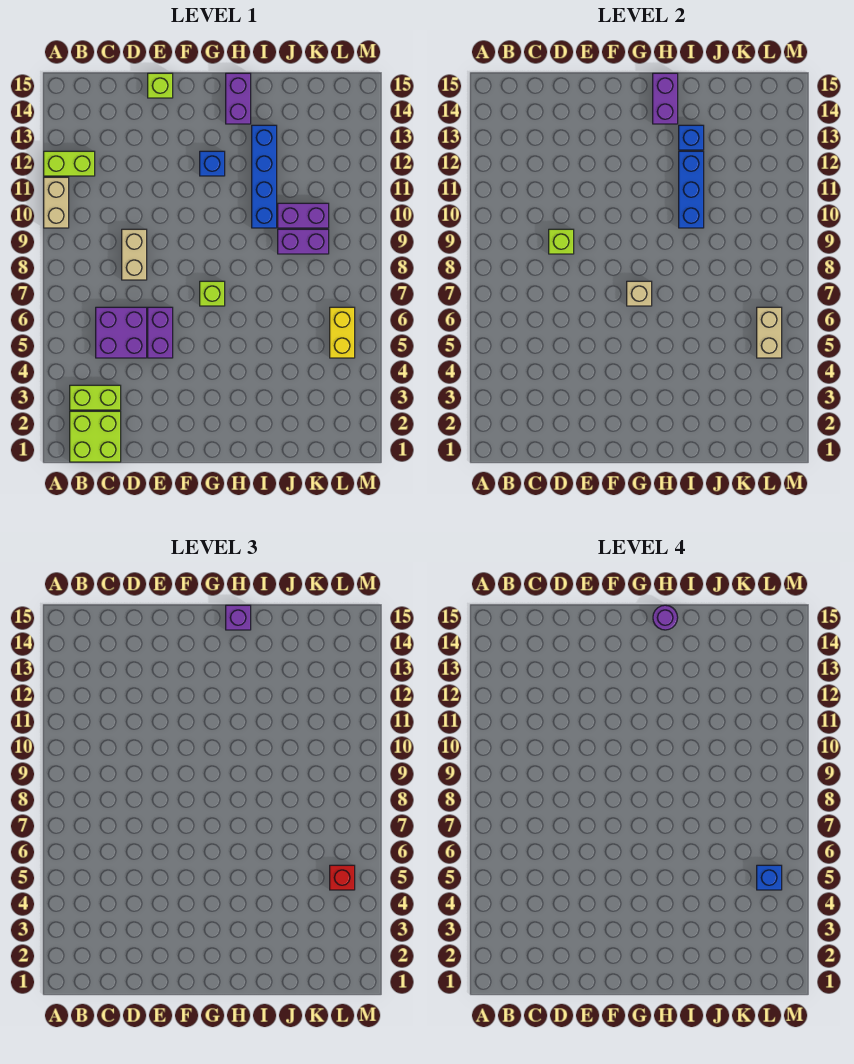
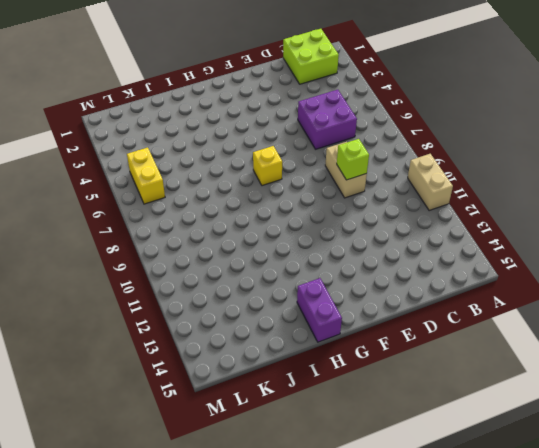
yellow 1x1 brick [253,146,282,186] -> lime 1x1 brick [200,281,225,306]
none -> lime 1x2 brick [44,151,95,176]
none -> lime 1x2 brick [70,385,121,410]
none -> purple 1x2 brick [148,307,173,358]

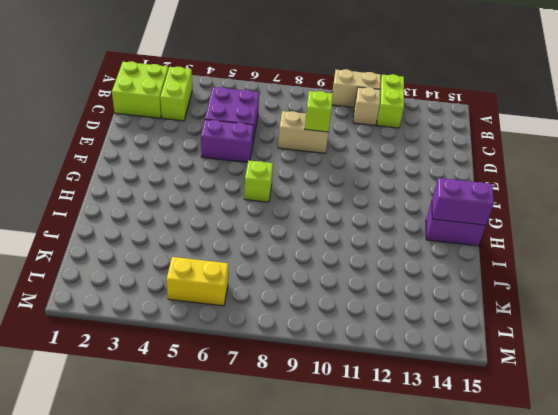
tan 1x1 brick [353,87,380,126] -> tan 1x1 brick moved to [627,281,652,306]
none -> lime 1x1 brick [148,73,173,98]
none -> blue 1x1 brick [200,151,225,176]
none -> blue 1x4 brick [252,125,277,228]

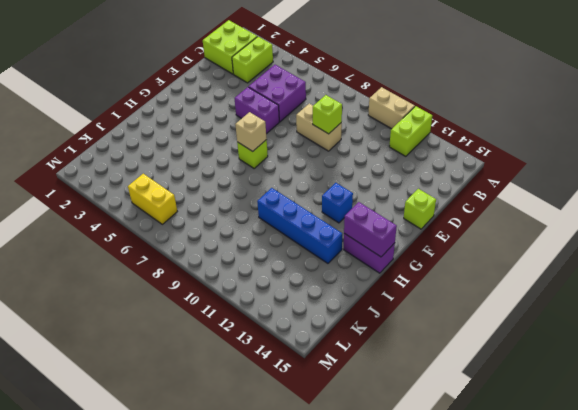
none -> purple 1x2 brick [278,229,329,254]
none -> purple 1x2 brick [278,203,329,228]
none -> blue 1x3 brick [679,151,704,228]

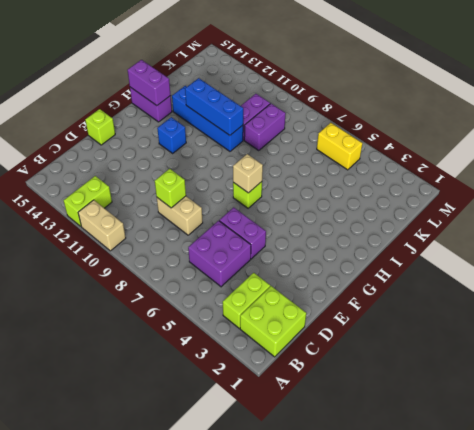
none -> blue 1x1 brick [679,125,704,150]
none -> tan 1x2 brick [757,307,782,358]
none -> purple 1x1 brick [226,605,251,630]

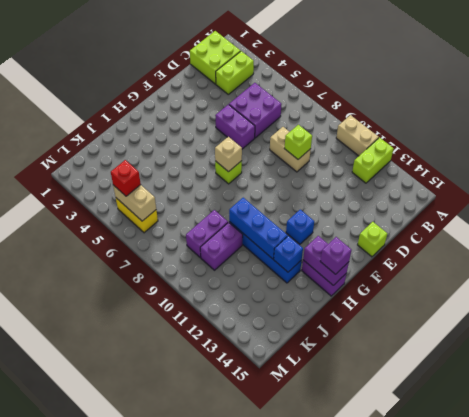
none -> purple 1x1 round brick [653,605,678,630]
none -> blue 1x1 brick [757,865,782,890]

